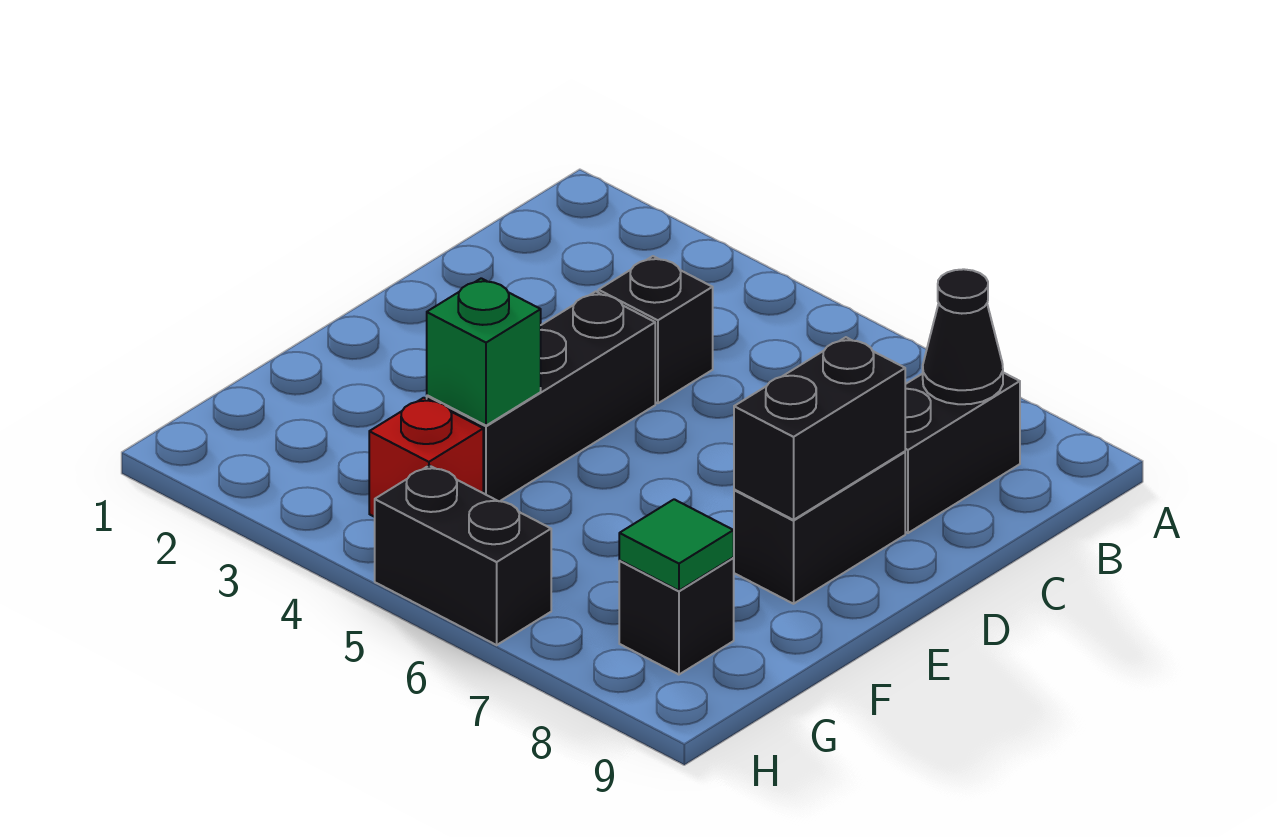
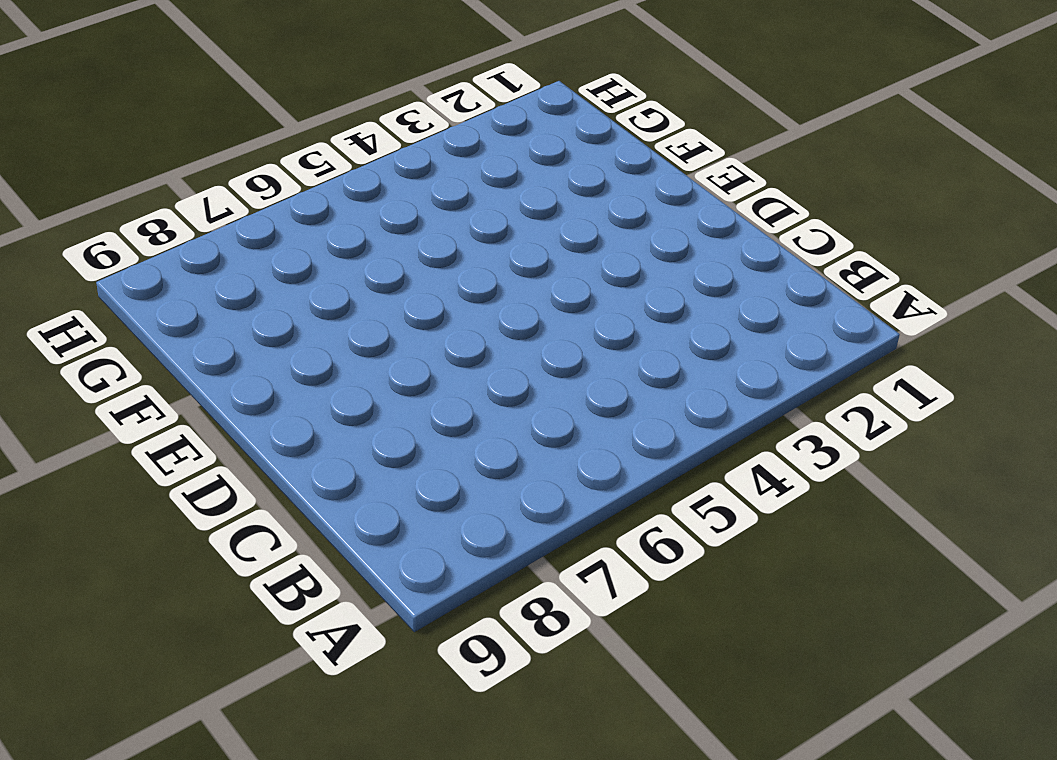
none -> black 1x2 brick [905,373,1020,533]
none -> black 1x1 brick [598,256,713,403]

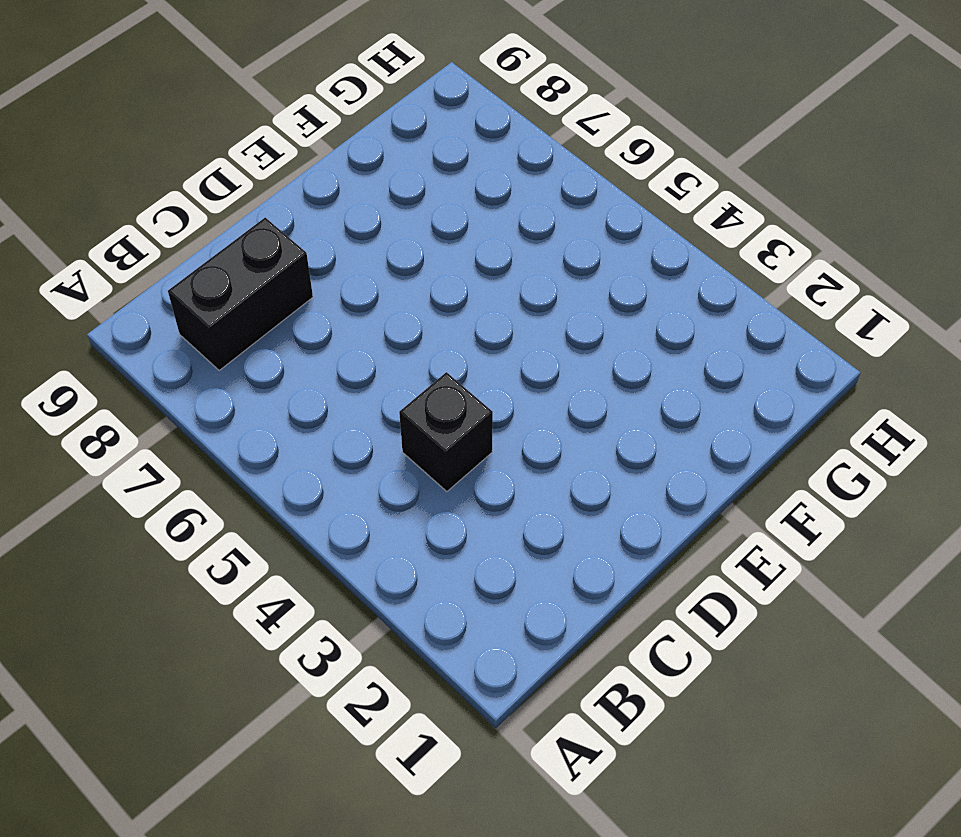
none -> black 1x3 brick [427,291,655,501]
none -> black 1x2 brick [734,452,905,604]

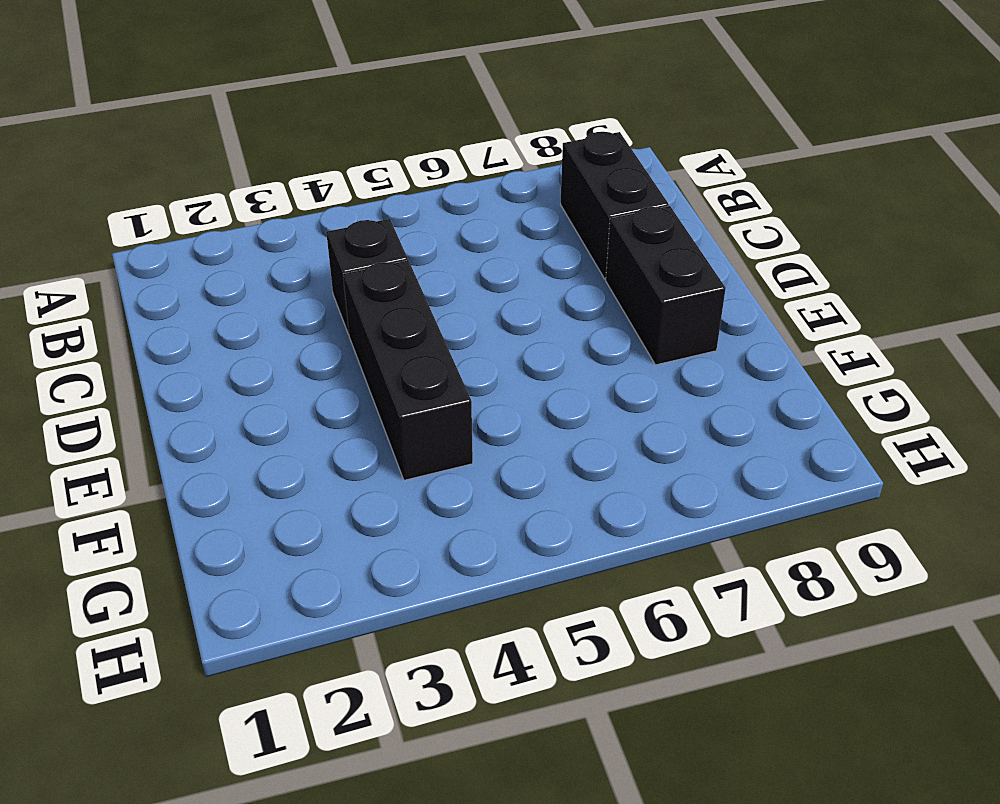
none -> red 1x1 brick [369,398,483,517]
none -> black 1x1 brick [619,558,734,675]

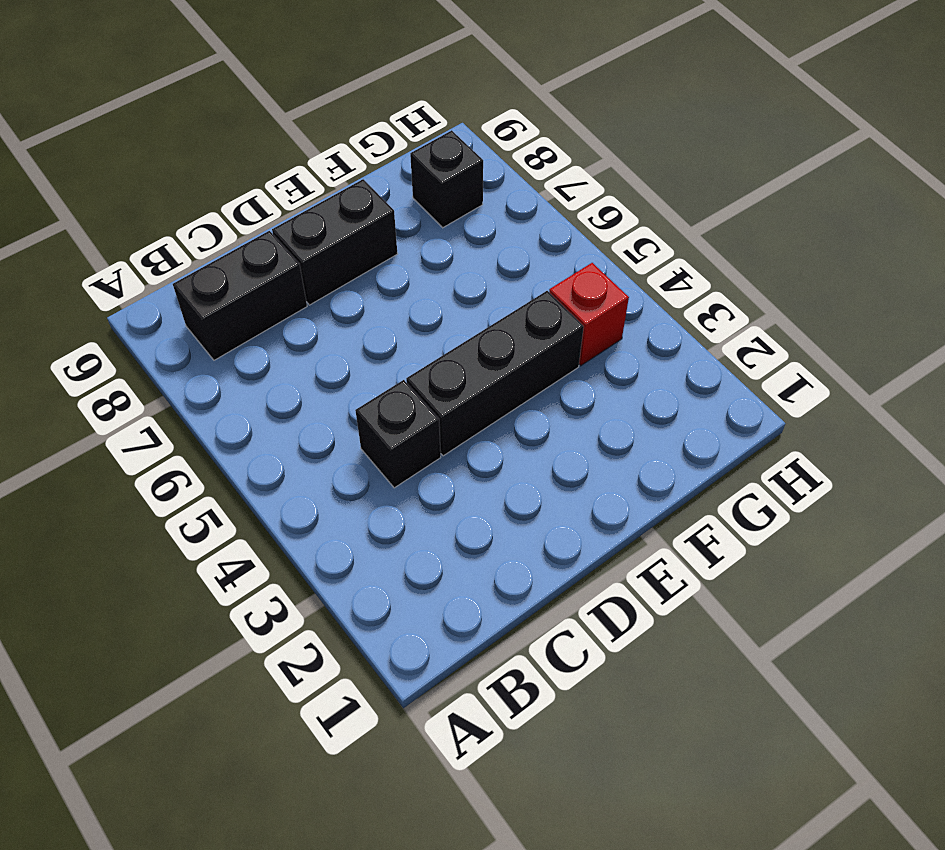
none -> black 1x2 brick [375,465,551,645]
none -> black 1x1 cone [923,269,1003,404]

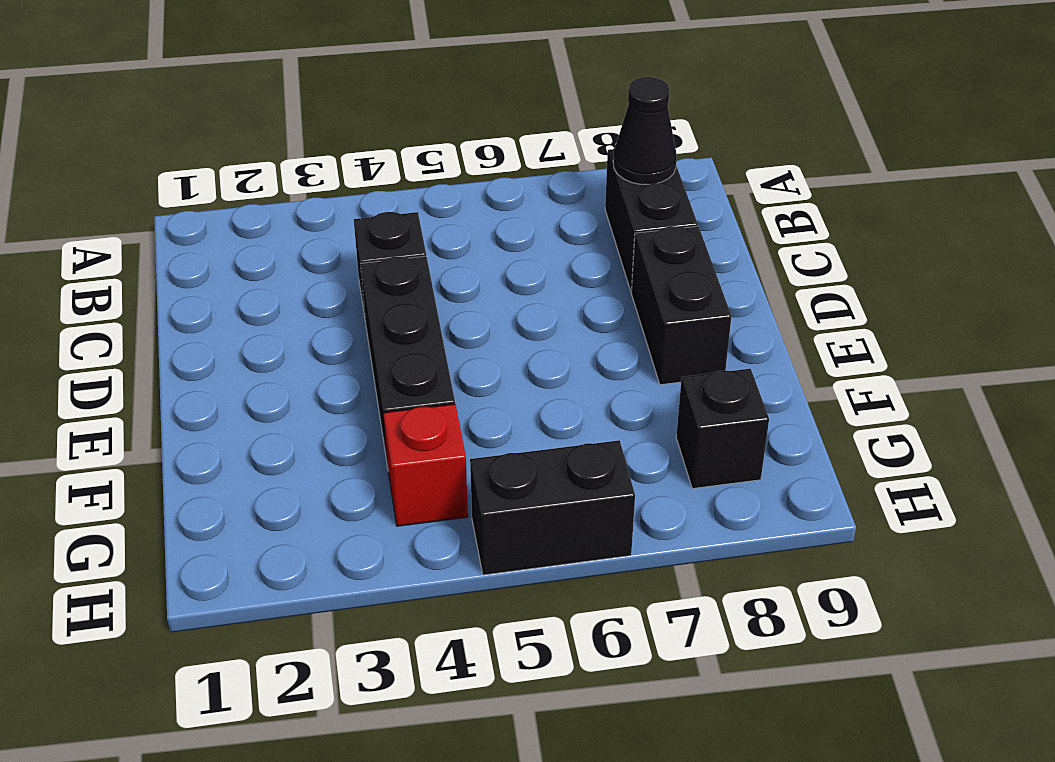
none -> black 1x2 brick [734,337,905,520]
none -> green 1x1 brick [427,278,541,426]

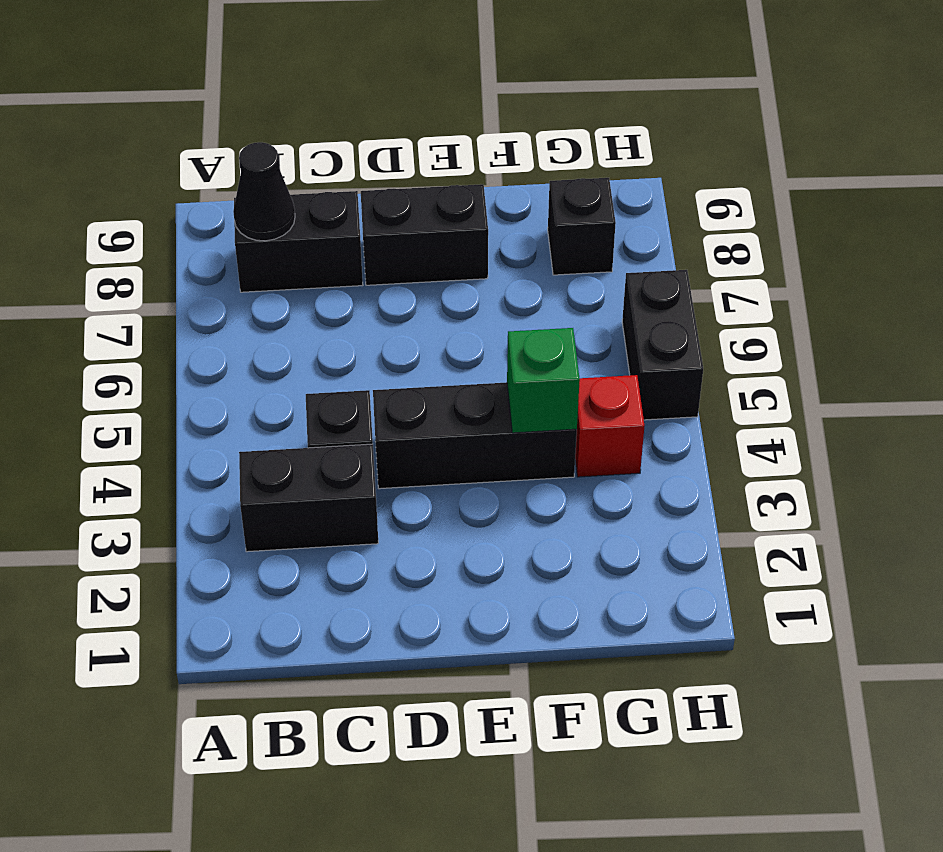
black 1x2 brick [239,444,378,552] -> black 1x2 brick moved to [734,337,905,520]
none -> green 1x1 tile [619,499,734,591]

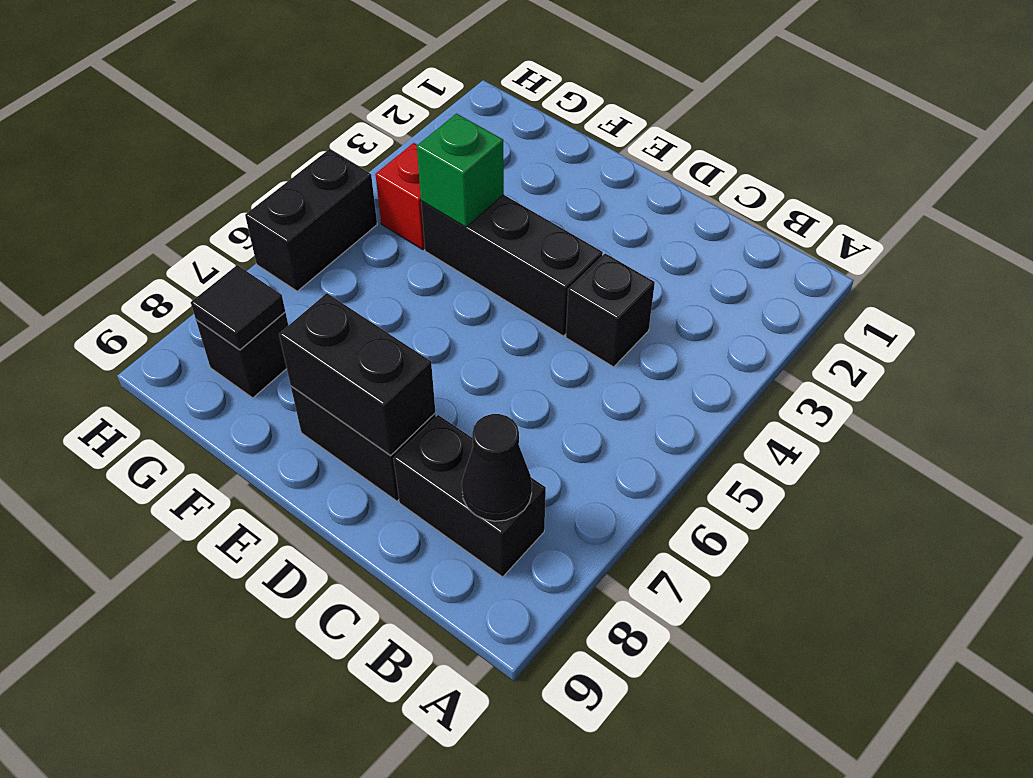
black 1x1 tile [191,265,285,350] -> green 1x1 tile [619,499,734,591]

